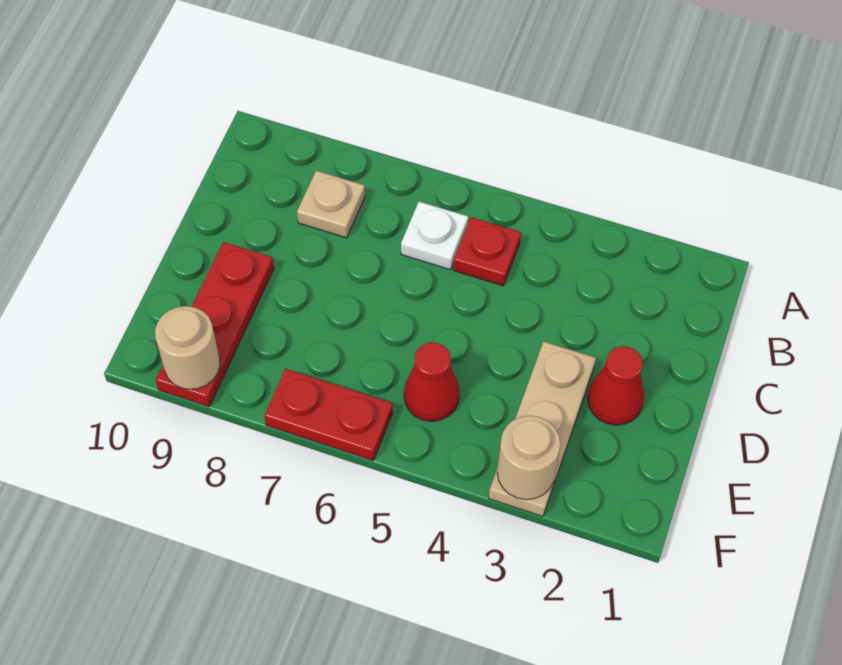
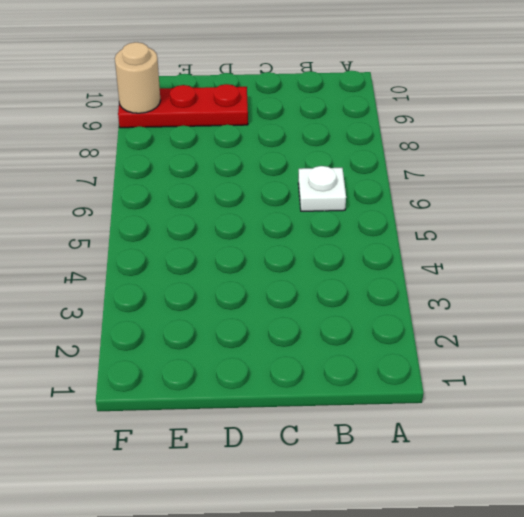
none -> red 1x1 plate [453,217,521,286]
none -> tan 1x1 plate [297,171,365,238]

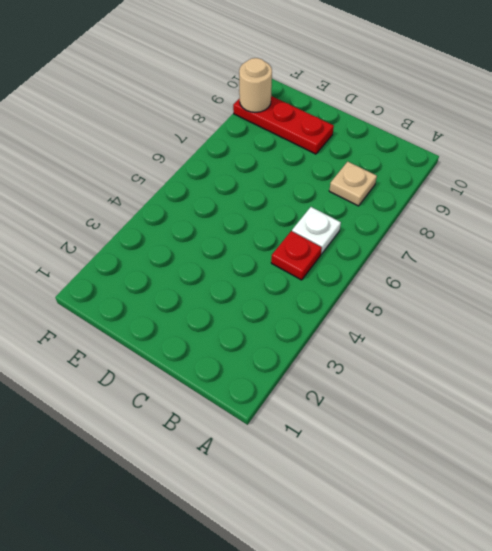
none -> red 1x1 cone [588,346,644,425]
none -> tan 1x3 plate [489,342,596,516]

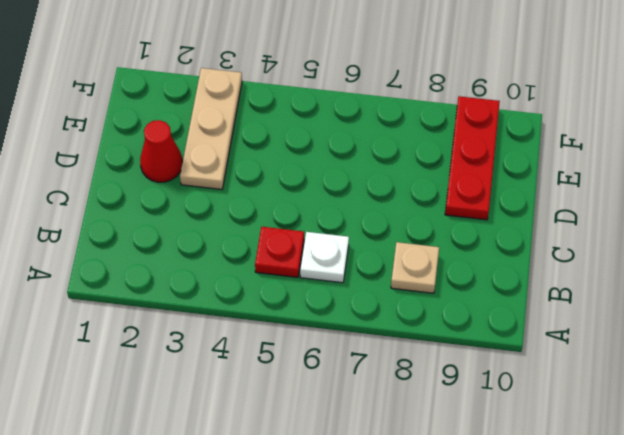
none -> red 1x1 cone [404,342,460,421]
none -> red 1x2 plate [264,369,393,461]

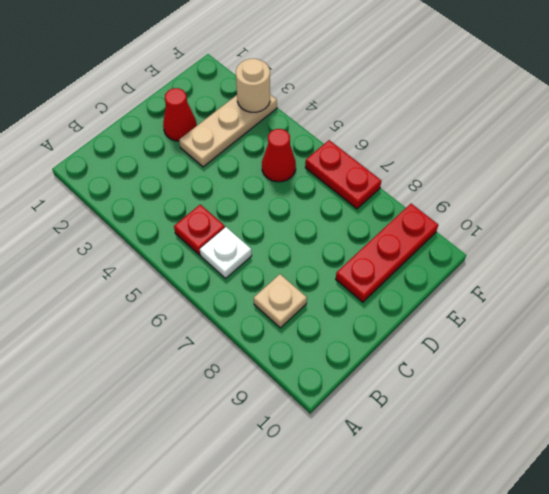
none -> tan 1x1 round brick [155,306,220,389]

